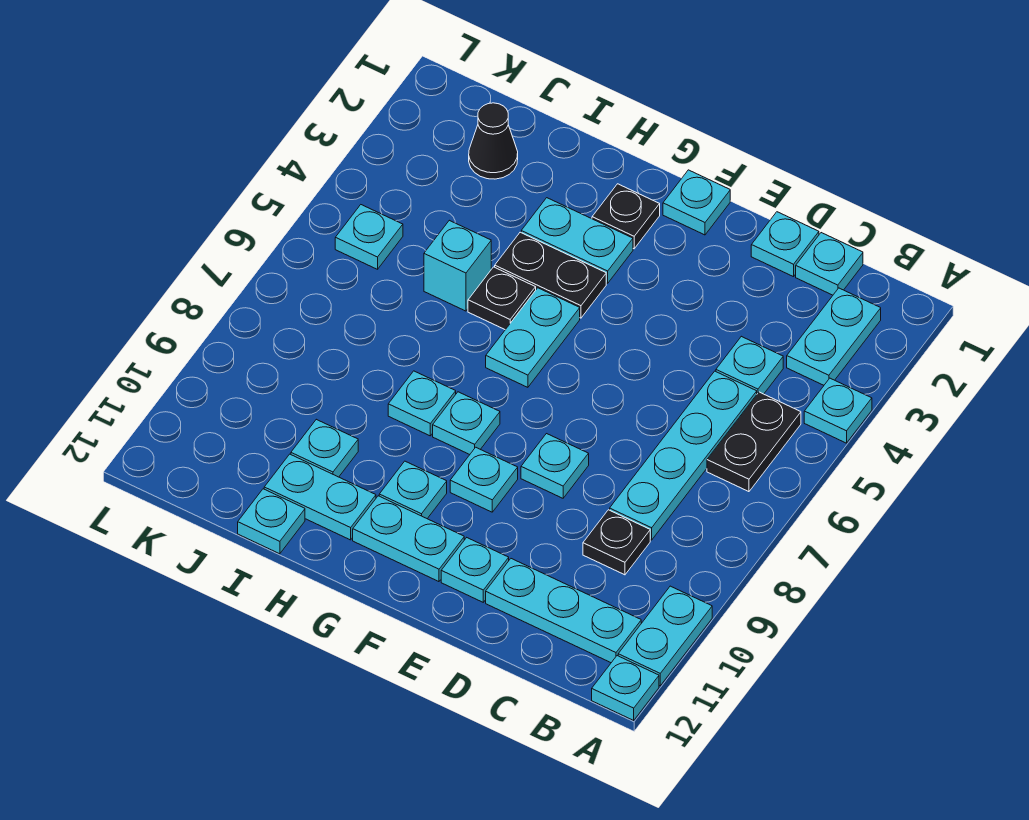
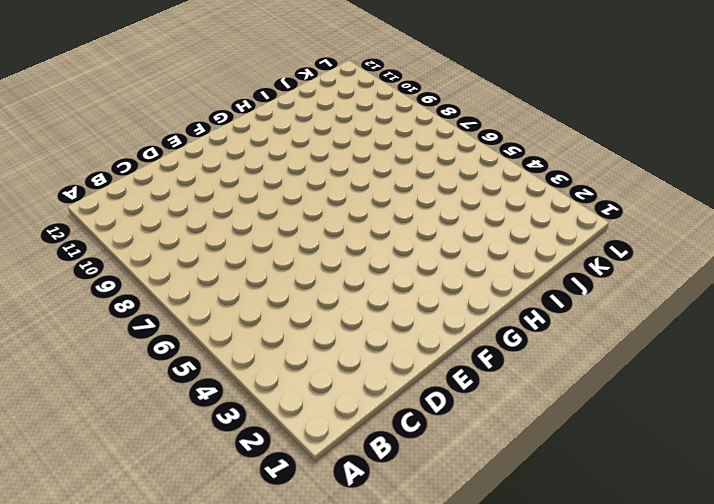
none -> cyan 1x1 plate [804,378,872,443]
none -> cyan 1x2 plate [618,586,712,686]
none -> cyan 1x1 plate [592,656,659,720]
none -> cyan 1x2 plate [787,288,881,385]

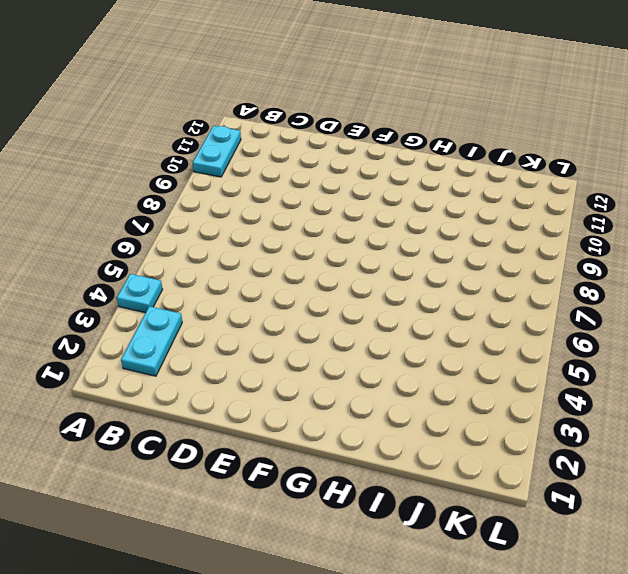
none -> cyan 1x1 plate [592,656,659,720]
none -> black 1x2 plate [707,392,801,492]
none -> cyan 1x3 plate [486,559,641,663]
none -> cyan 1x1 plate [796,233,863,295]

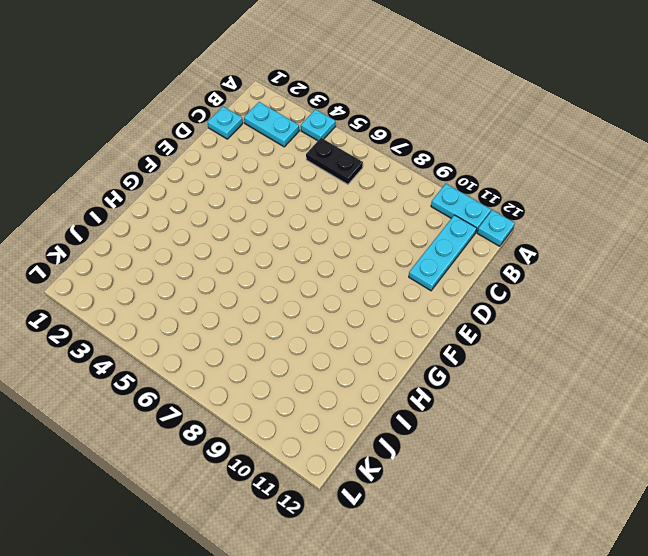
none -> cyan 1x1 plate [716,336,783,394]
none -> cyan 1x4 plate [610,371,757,540]
none -> black 1x1 plate [583,510,650,575]
none -> cyan 1x1 plate [751,212,819,277]

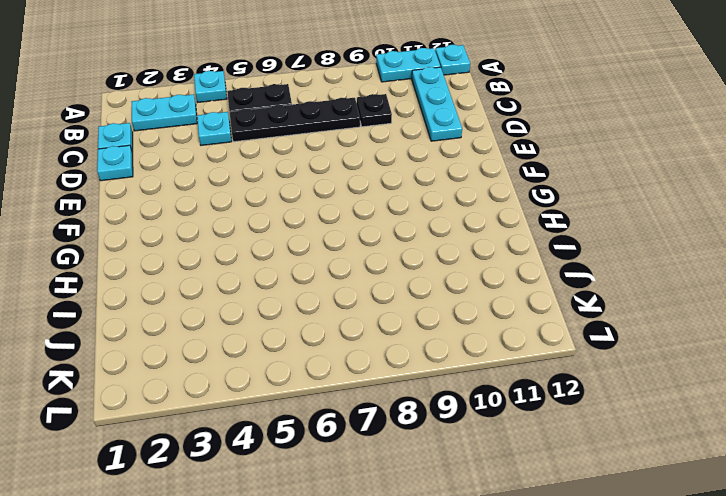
black 1x4 plate [230,98,360,142] -> cyan 1x4 plate [610,371,757,540]
none -> cyan 1x1 plate [521,434,589,498]
none -> cyan 1x1 plate [441,538,509,602]
none -> cyan 1x1 plate [663,170,730,235]
none -> cyan 1x1 plate [450,447,518,512]

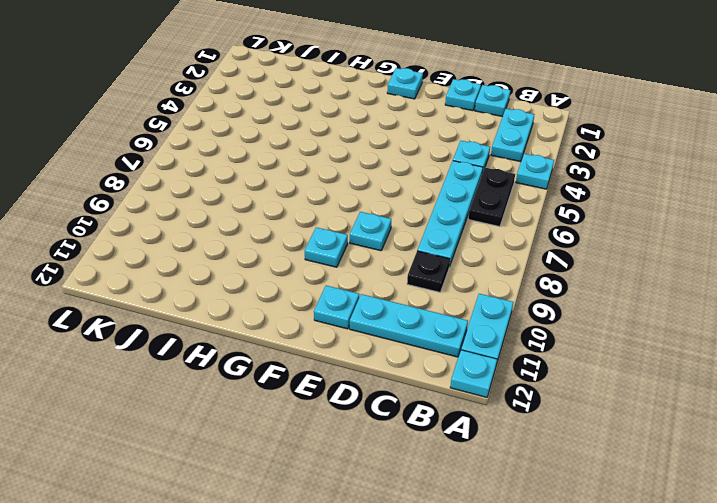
none -> cyan 1x2 plate [353,496,464,582]
none -> black 1x1 plate [592,184,660,249]
none -> cyan 1x2 plate [521,198,633,283]
none -> black 1x2 plate [495,232,606,318]

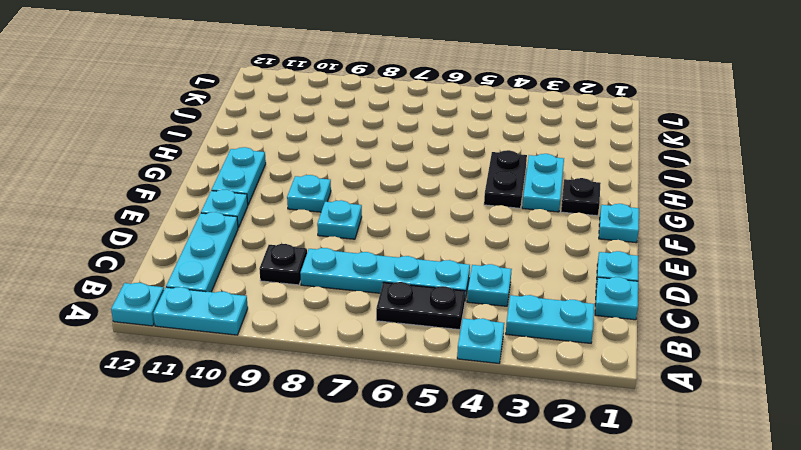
none -> cyan 1x2 plate [486,288,580,387]
none -> cyan 1x1 plate [433,392,500,455]
none -> cyan 1x1 plate [379,461,447,518]
none -> black 1x1 plate [468,267,536,330]

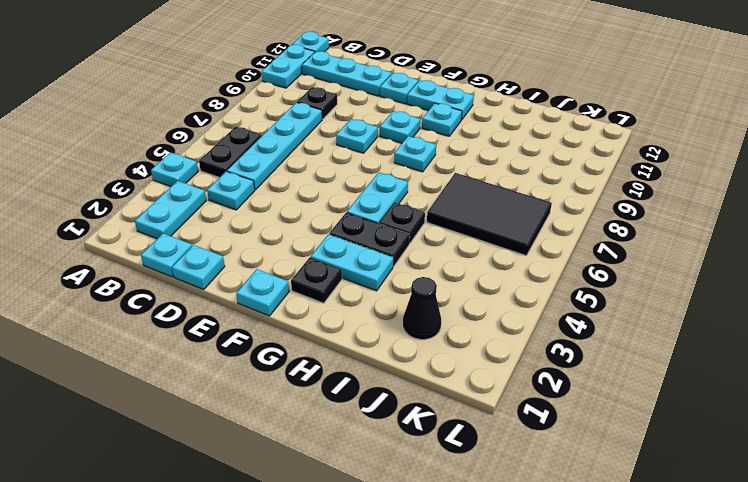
black 2x3 tile [427,173,552,256] -> none
none -> cyan 1x1 plate [388,371,456,436]
none -> cyan 1x2 plate [264,454,376,540]
none -> cyan 1x1 brick [424,220,491,311]
none -> cyan 1x1 plate [291,419,358,477]

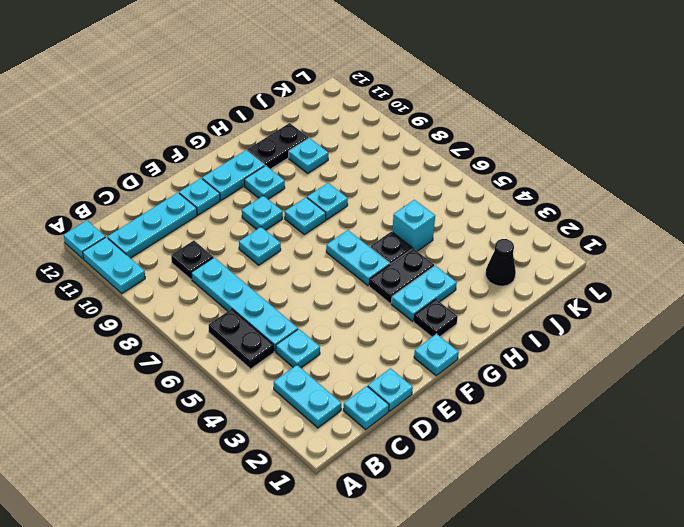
black 1x2 plate [247,123,308,169] -> cyan 1x2 plate [264,454,376,540]
none -> cyan 1x1 plate [804,378,872,443]
none -> cyan 1x1 plate [238,489,305,554]
none -> cyan 1x1 plate [335,205,403,269]

